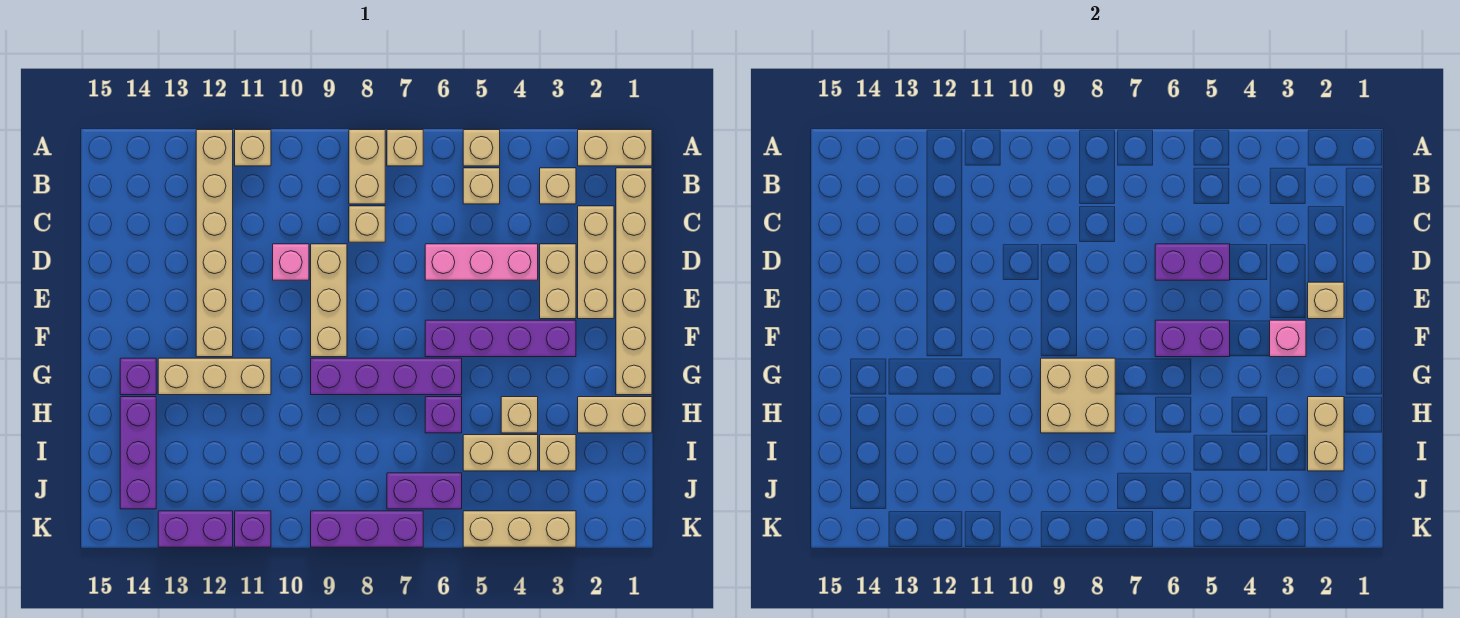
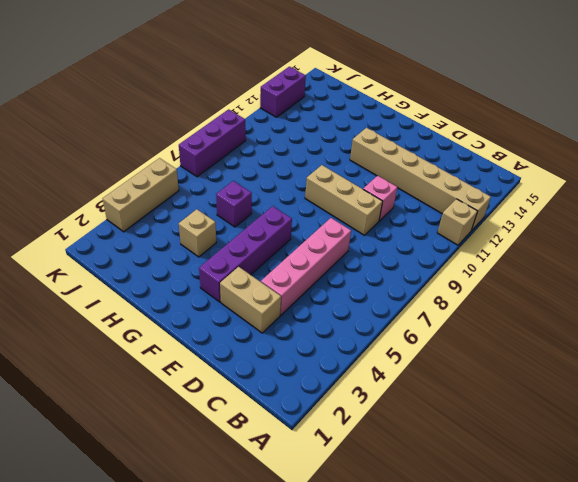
pink 1x4 brick [261,218,351,315] -> pink 1x3 brick [425,244,538,280]
none -> tan 1x2 brick [578,130,652,166]
none -> tan 1x1 brick [463,130,500,166]
none -> tan 1x1 brick [387,130,423,166]
none -> tan 1x2 brick [349,130,385,204]

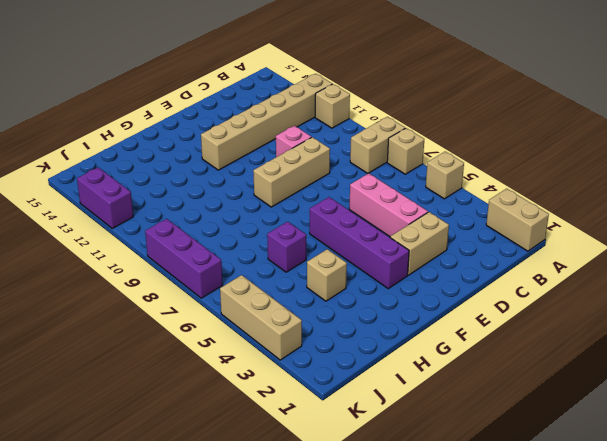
none -> tan 1x6 brick [616,168,652,395]
none -> tan 1x1 brick [540,168,576,204]
none -> tan 1x1 brick [463,168,500,204]
none -> tan 1x3 brick [578,206,614,319]

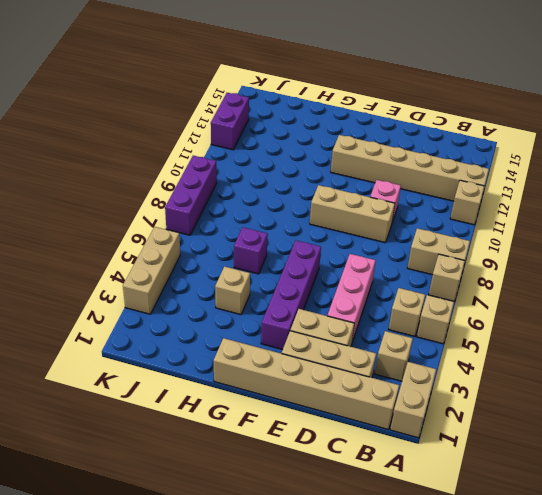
none -> tan 1x1 brick [349,206,385,242]
none -> purple 1x4 brick [311,358,462,395]
none -> tan 1x3 brick [158,358,271,395]
none -> purple 1x1 brick [120,358,156,395]

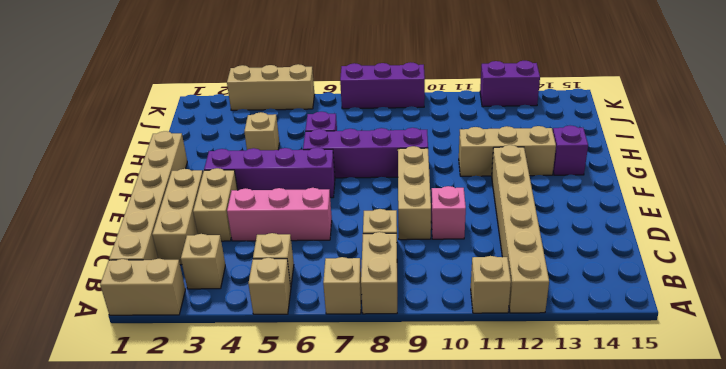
none -> tan 1x2 brick [578,397,652,433]
none -> purple 1x3 brick [120,397,156,509]
none -> tan 1x1 brick [540,435,576,471]
none -> tan 1x2 brick [463,435,538,471]

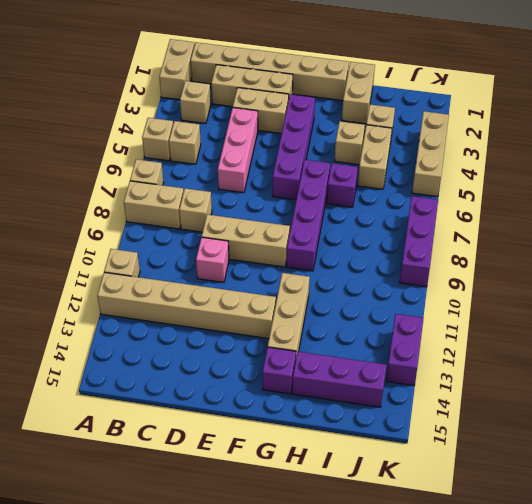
none -> purple 1x2 brick [387,473,462,509]
none -> purple 1x1 brick [235,511,271,547]
none -> purple 1x2 brick [1155,244,1230,280]
none -> tan 1x1 brick [1308,282,1344,319]

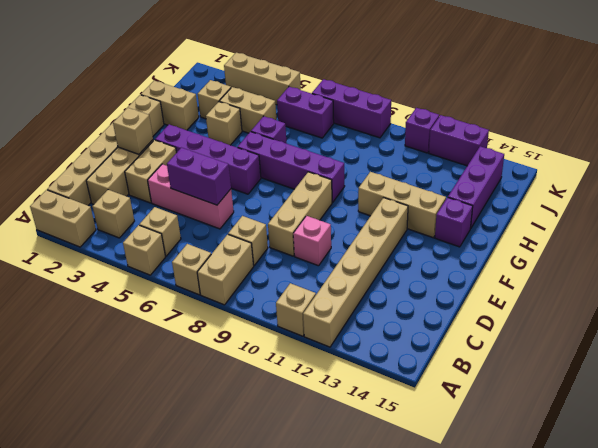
none -> pink 1x1 brick [1270,320,1306,357]
none -> purple 1x2 brick [1155,320,1230,357]
none -> tan 2x2 brick [1041,358,1115,433]
none -> tan 1x2 brick [1308,397,1344,471]

